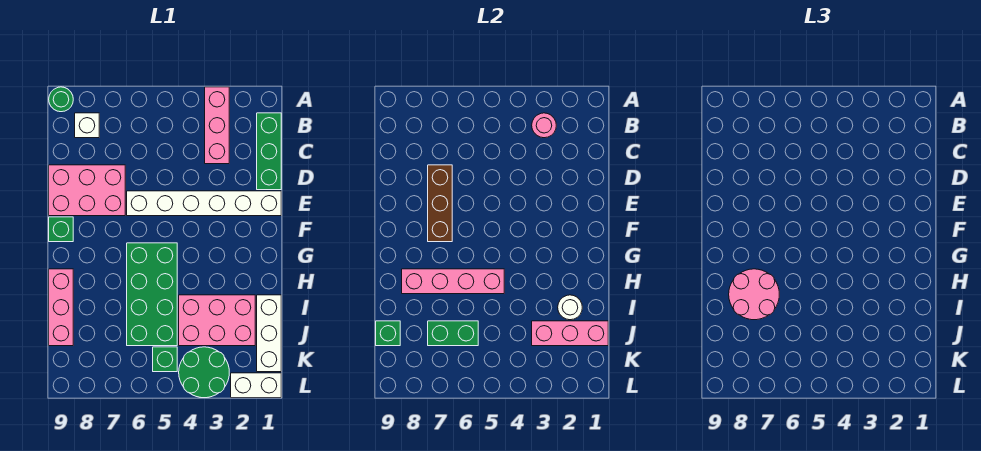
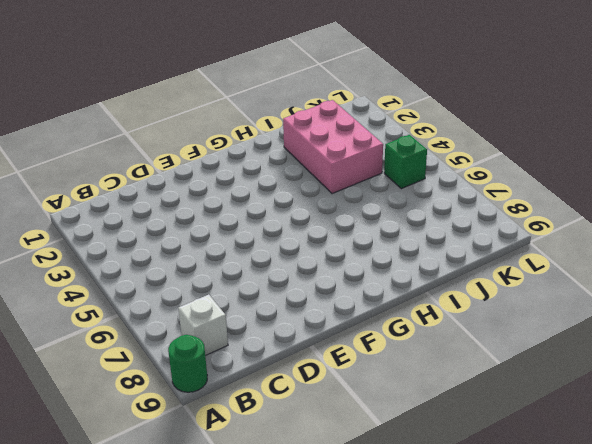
none -> pink 1x3 brick [205,87,229,164]
none -> green 1x3 brick [257,113,281,190]
none -> pink 2x3 brick [49,165,125,216]

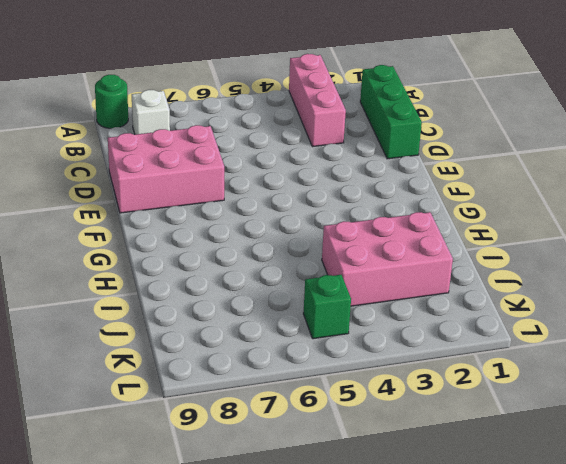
none -> white 1x6 brick [127,191,281,216]
none -> green 1x1 brick [49,217,73,242]
none -> green 2x4 brick [127,243,177,346]

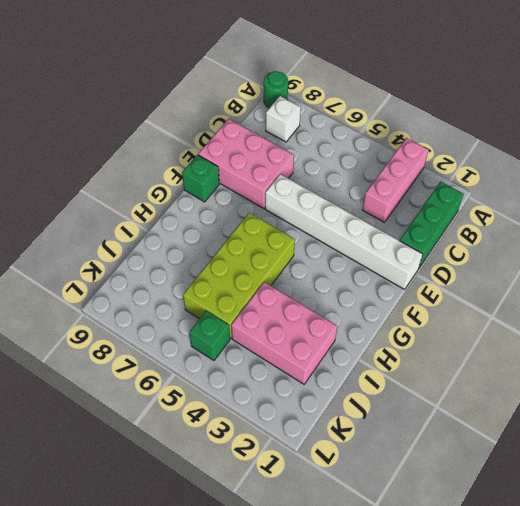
lime 2x4 brick [183,213,295,338] -> green 2x4 brick [127,243,177,346]
none -> pink 1x3 brick [49,269,73,346]
none -> white 1x3 brick [257,295,281,372]
none -> green 2x2 round brick [179,347,229,398]

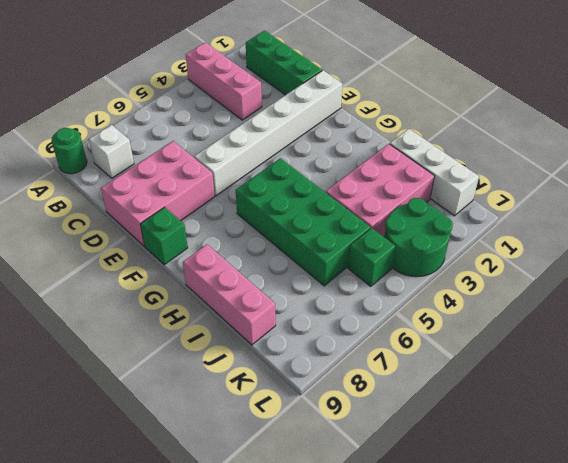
none -> white 1x2 brick [231,373,281,398]
none -> pink 1x1 round brick [532,113,556,138]
none -> brown 1x3 brick [428,165,452,242]

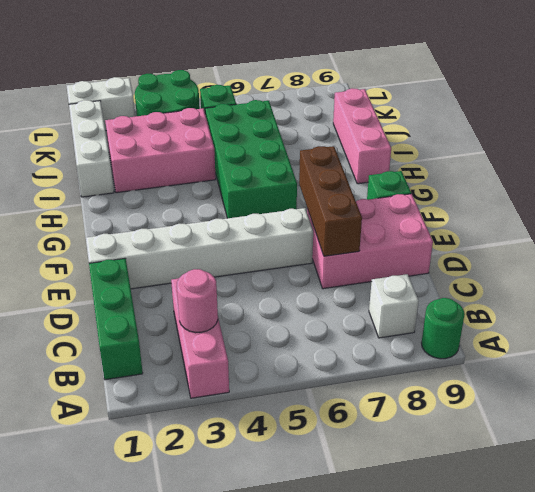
none -> pink 1x4 brick [402,269,504,294]
none -> white 1x1 round brick [558,295,582,320]
none -> pink 1x3 brick [532,321,608,346]

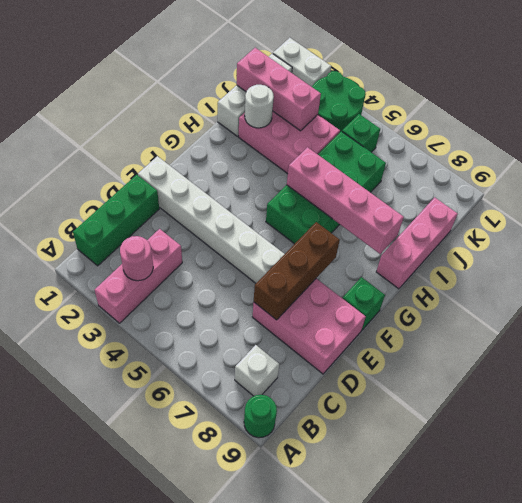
none -> green 1x2 brick [428,321,478,346]
none -> green 1x1 brick [376,321,400,346]
none -> pink 2x2 round brick [729,269,779,320]

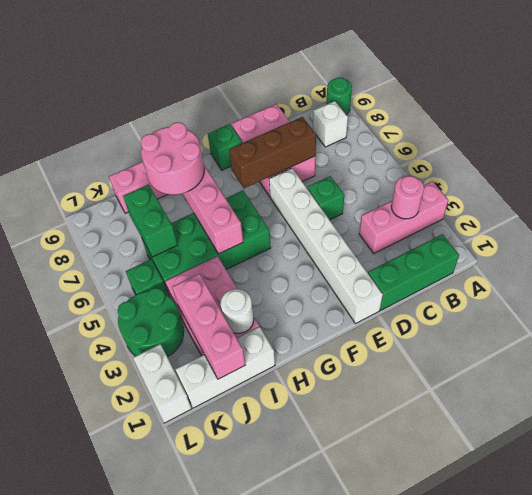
green 1x1 brick [307,176,344,220] -> green 1x1 brick moved to [376,321,400,346]

